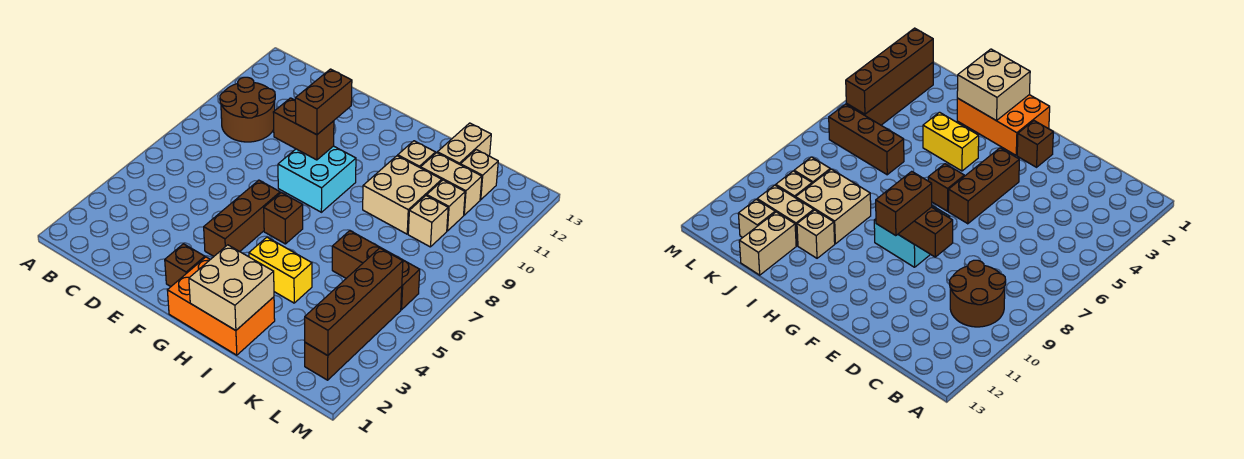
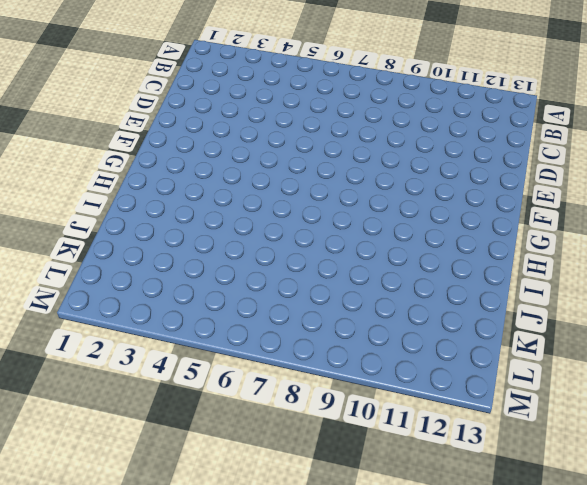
none -> brown 2x2 round brick [220,77,275,142]
none -> brown 1x1 brick [165,244,205,286]
none -> brown 1x3 brick [204,180,280,256]

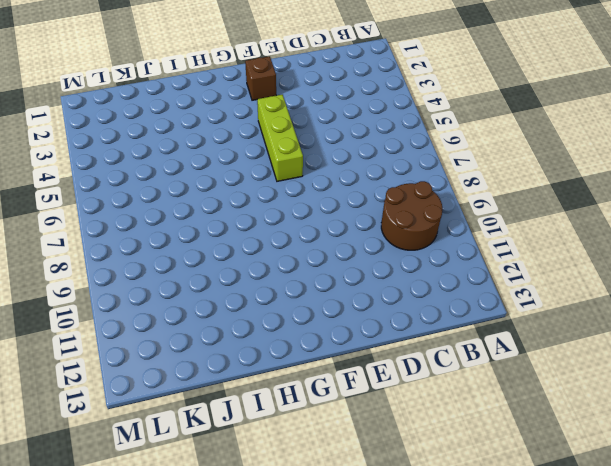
lime 1x3 brick [257,95,303,181] -> brown 1x3 brick [204,180,280,256]
none -> cyan 2x2 brick [278,146,356,212]
none -> orange 2x3 brick [167,257,275,355]
none -> brown 1x1 brick [264,193,303,244]

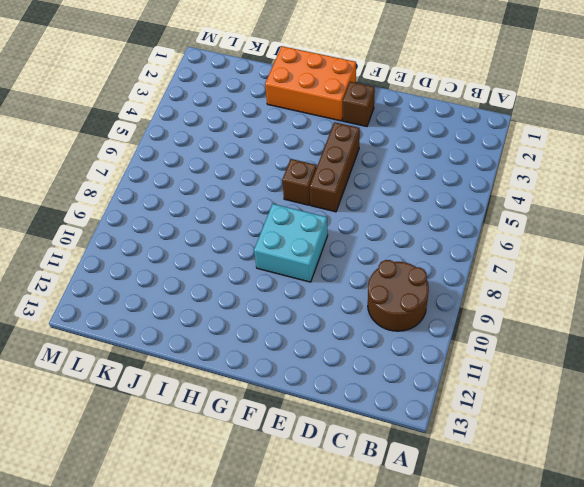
none -> yellow 1x2 brick [249,237,312,303]
none -> tan 2x2 brick [363,156,442,234]
none -> tan 1x1 brick [398,141,436,168]

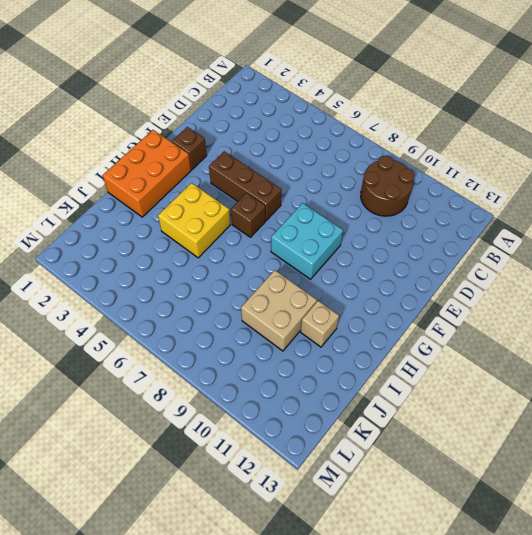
yellow 2x2 brick [158,183,230,258] -> yellow 1x2 brick [249,237,312,303]
none -> brown 1x3 brick [332,231,420,310]
none -> tan 1x2 brick [421,153,482,215]
none -> tan 1x2 brick [437,123,491,164]

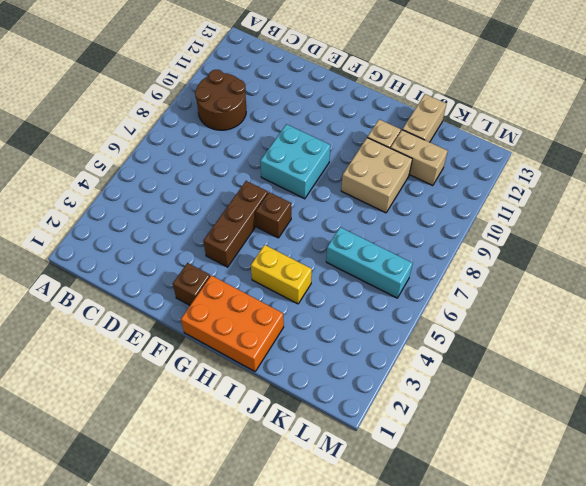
cyan 1x3 brick [326,227,413,298] -> brown 1x3 brick [332,231,420,310]
none -> tan 1x1 brick [408,196,448,247]
none -> tan 1x1 brick [427,180,465,231]
none -> tan 1x1 brick [460,150,498,200]

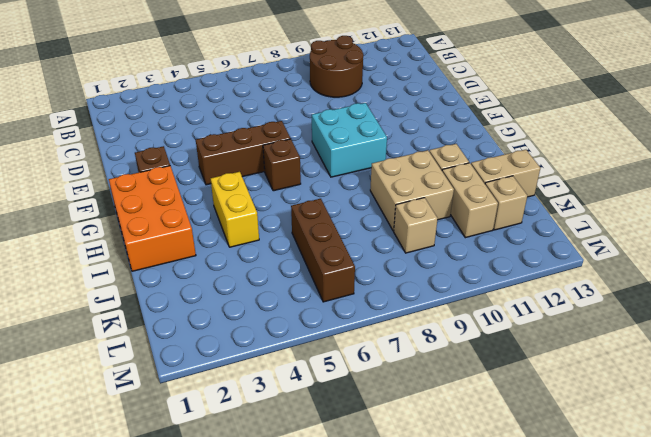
none -> tan 1x1 brick [427,180,465,231]
none -> brown 1x4 brick [305,286,402,380]
none -> brown 1x2 brick [273,98,334,160]

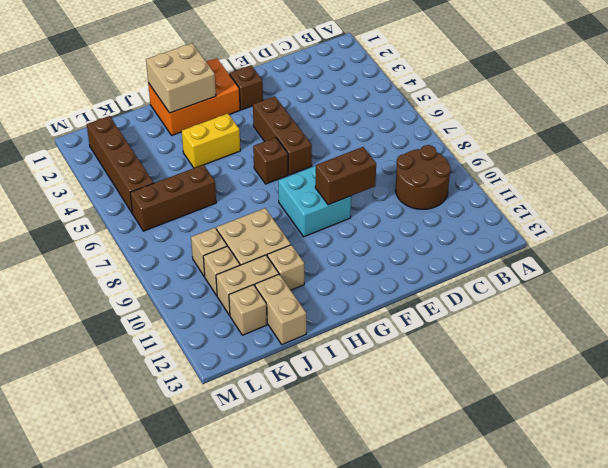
none -> brown 1x4 brick [305,248,403,356]
none -> brown 1x2 brick [295,69,352,135]

